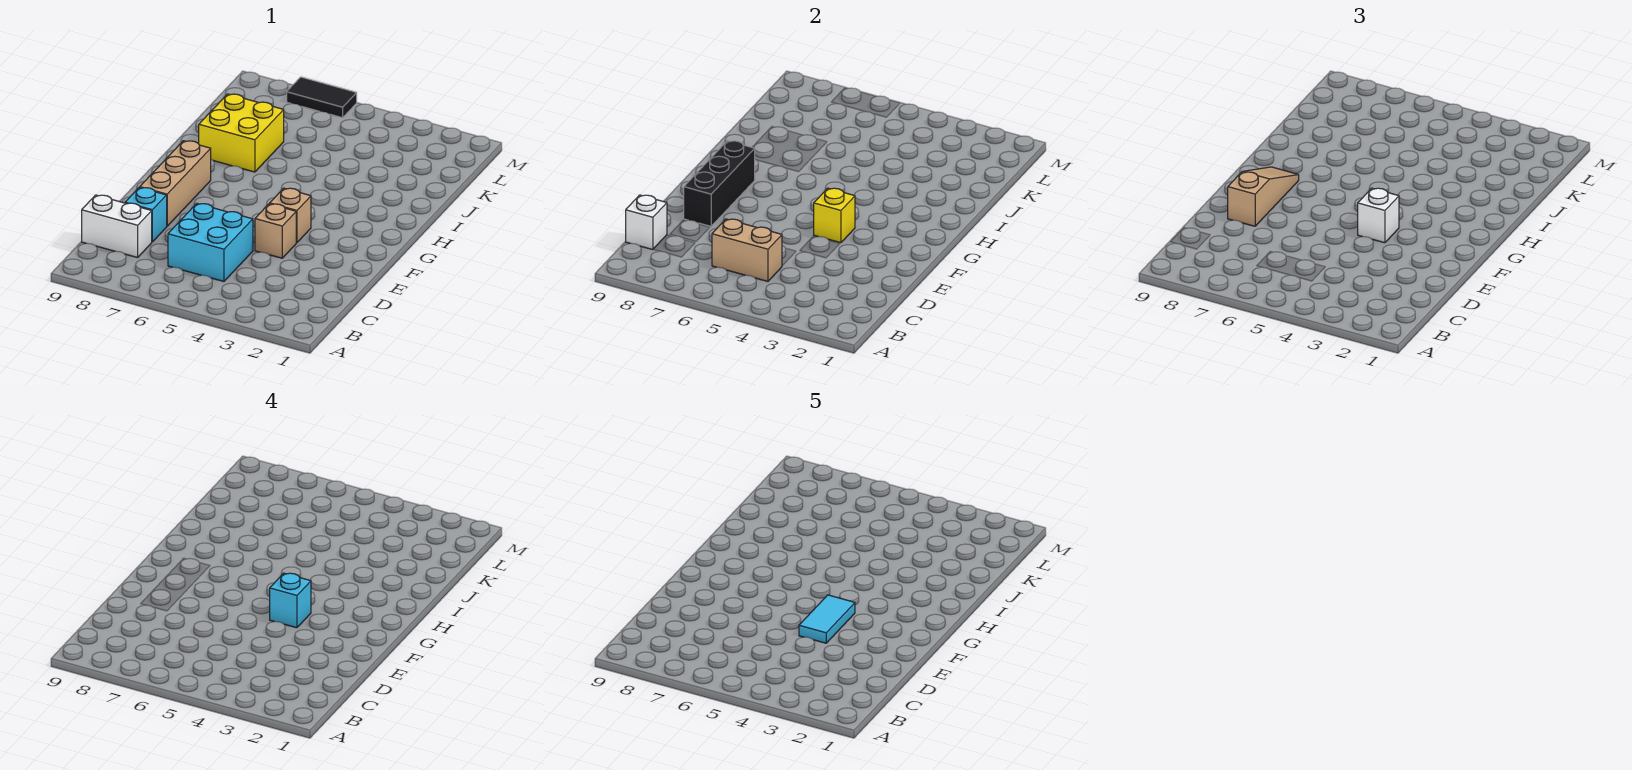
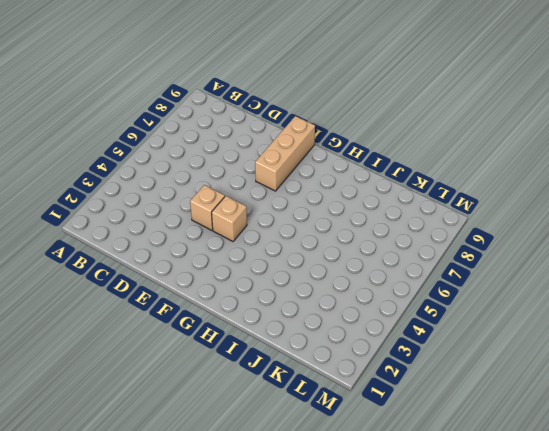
tan 1x3 brick [255,116,315,191] -> tan 1x3 brick turned to [140,141,211,226]
none -> cyan 2x2 brick [168,204,253,281]
none -> white 1x2 brick [82,195,152,258]
none -> cyan 1x1 brick [125,187,167,242]

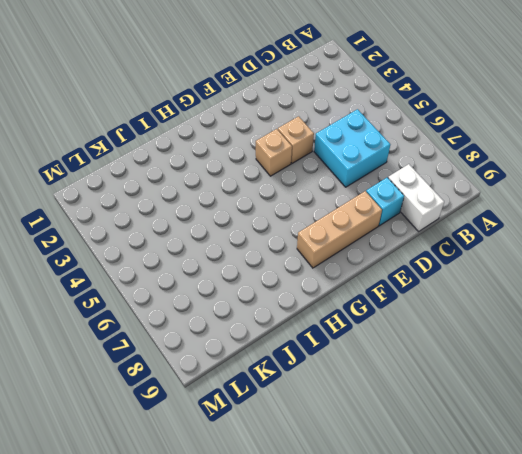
none -> yellow 2x2 brick [199,94,284,172]
none -> black 1x2 tile [287,77,357,118]
none -> tan 1x2 brick [712,219,782,281]

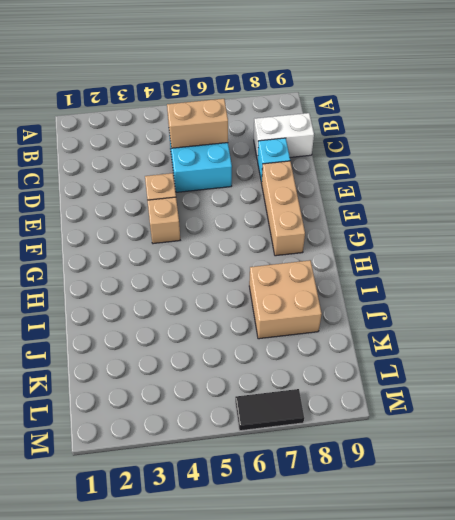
tan 2x2 brick [249,260,322,339] -> yellow 2x2 brick [199,94,284,172]
none -> white 1x1 brick [626,195,667,250]
none -> black 1x3 brick [684,141,755,226]
none -> yellow 1x1 brick [814,188,855,243]

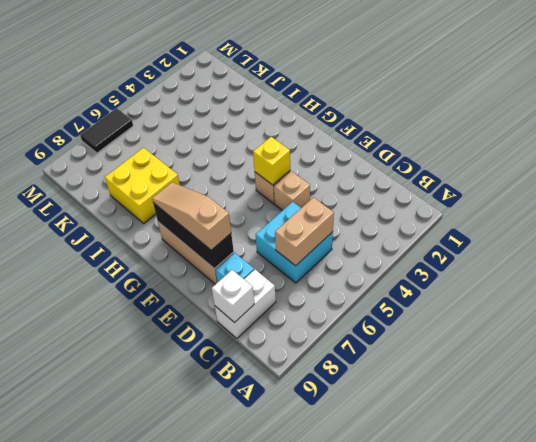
none -> white 1x1 brick [1358,188,1399,243]
none -> cyan 1x1 brick [270,573,311,628]
none -> cyan 1x2 tile [799,595,855,643]

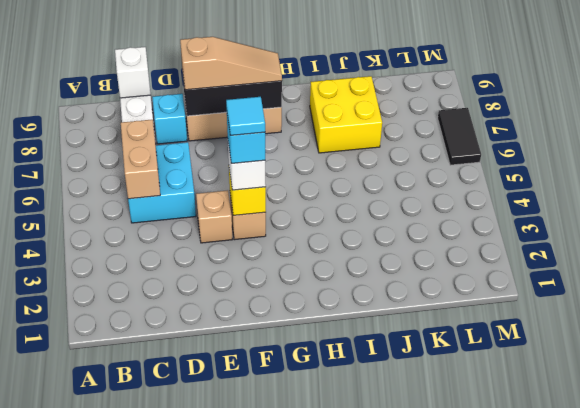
cyan 1x1 tile [226,97,265,135] -> cyan 1x2 tile [799,595,855,643]

